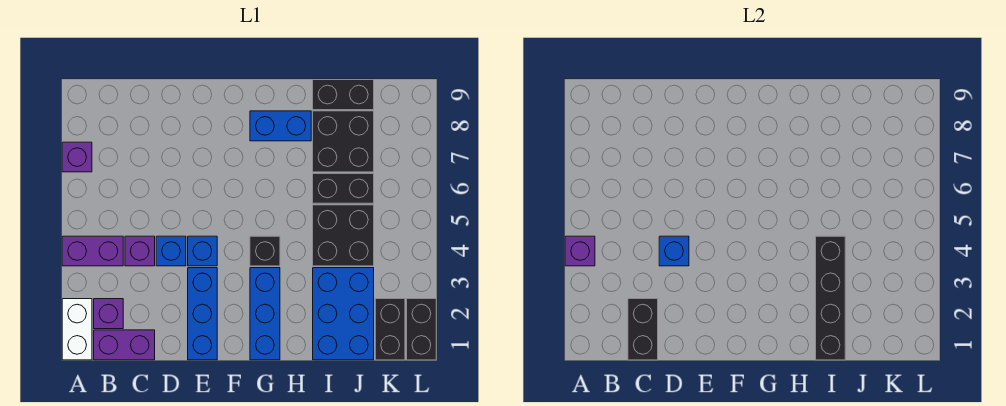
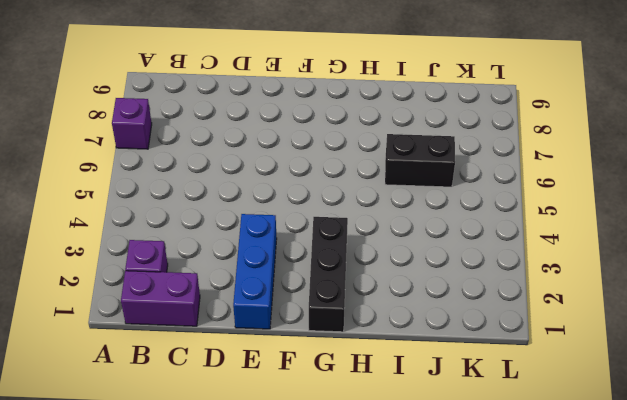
black 1x3 brick [309,217,348,332] -> blue 1x3 brick [250,268,280,360]
none -> white 1x2 brick [62,299,92,360]
none -> purple 1x2 brick [62,236,123,266]
none -> purple 1x1 brick [125,236,155,266]

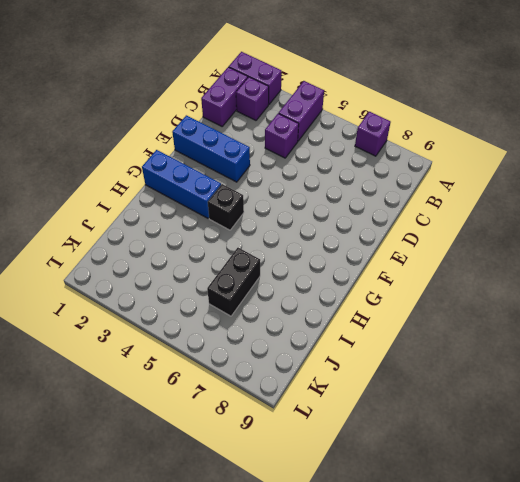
purple 1x2 brick [229,52,282,105] -> white 1x2 brick [62,299,92,360]
none -> blue 1x1 brick [156,236,186,266]
none -> blue 1x1 brick [188,236,217,266]
none -> blue 1x2 brick [250,111,311,141]

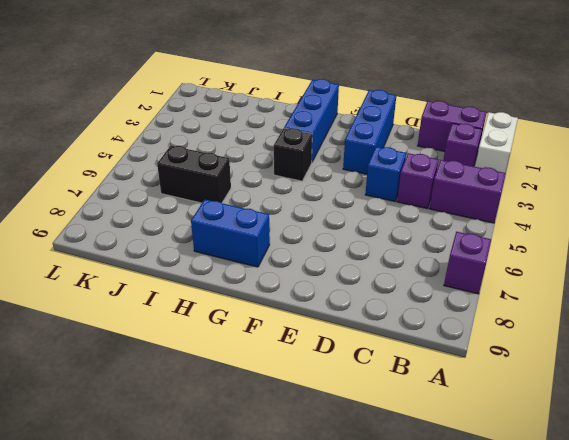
none -> blue 1x1 brick [188,236,217,266]
none -> blue 2x3 brick [313,268,374,360]
none -> black 2x2 brick [313,205,374,266]

